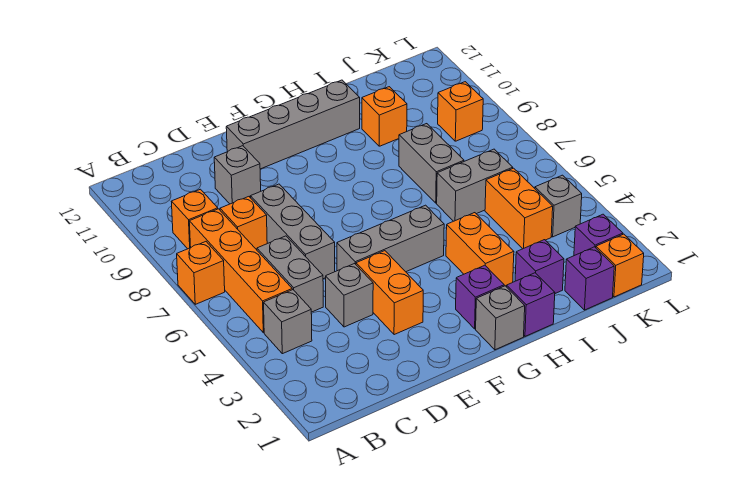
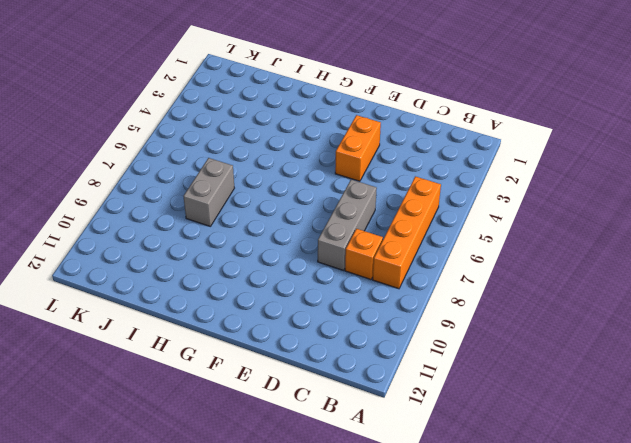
none -> orange 1x1 brick [177,242,225,304]
none -> grey 1x1 brick [264,290,312,354]
none -> orange 1x1 brick [171,189,218,249]

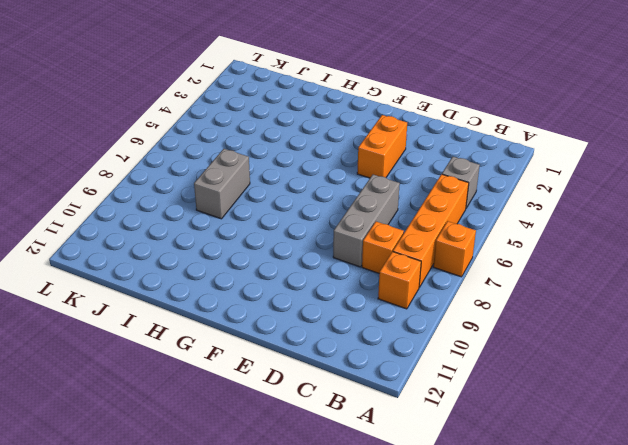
none -> grey 1x2 brick [257,236,323,312]
none -> grey 1x1 brick [326,264,373,327]
none -> grey 1x1 brick [214,146,261,204]

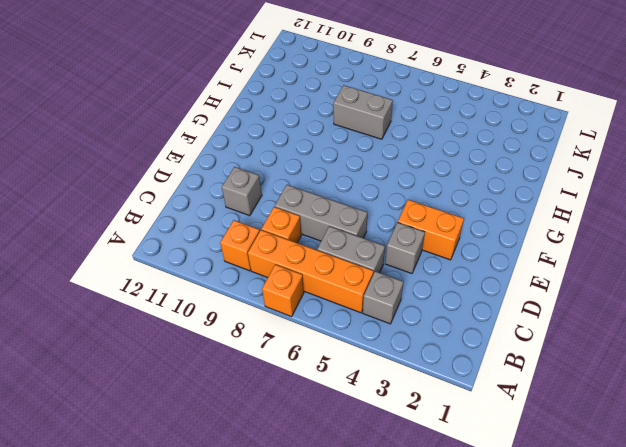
none -> grey 1x3 brick [337,205,444,272]
none -> grey 1x4 brick [226,80,360,169]
none -> grey 1x1 brick [476,286,525,350]

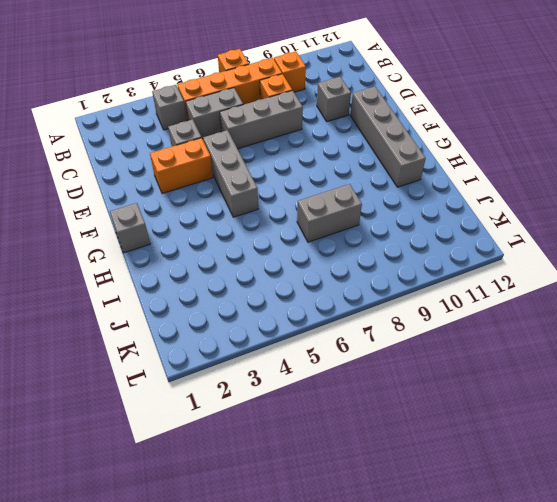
none -> purple 1x1 brick [456,265,504,329]
none -> purple 1x1 brick [507,273,555,336]
none -> orange 1x2 brick [446,213,514,286]

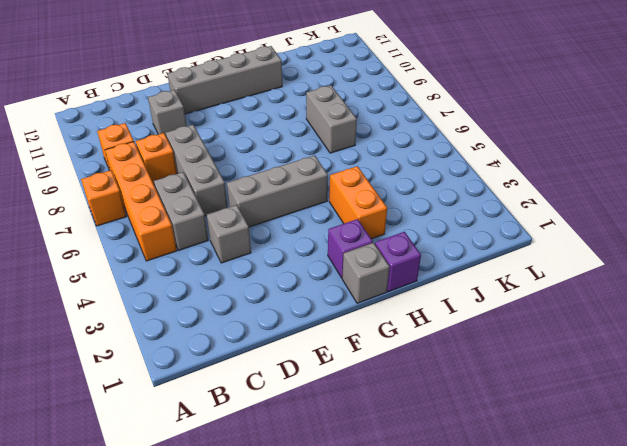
none -> grey 1x1 brick [264,290,312,354]
none -> orange 1x2 brick [356,251,423,335]
none -> purple 1x1 brick [515,240,564,294]

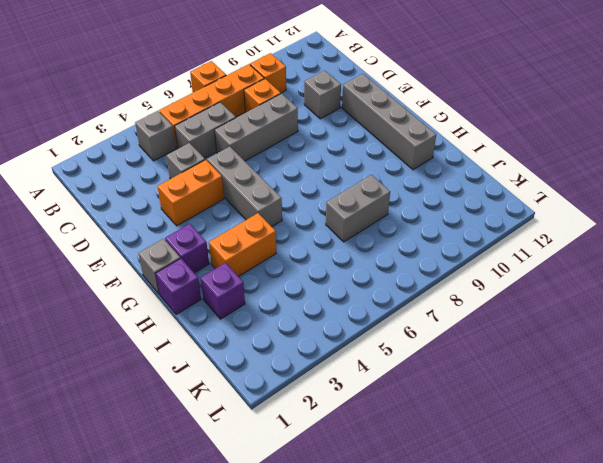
none -> grey 1x2 brick [437,149,513,221]
none -> orange 1x1 brick [362,87,407,146]
none -> purple 1x1 brick [565,247,614,310]

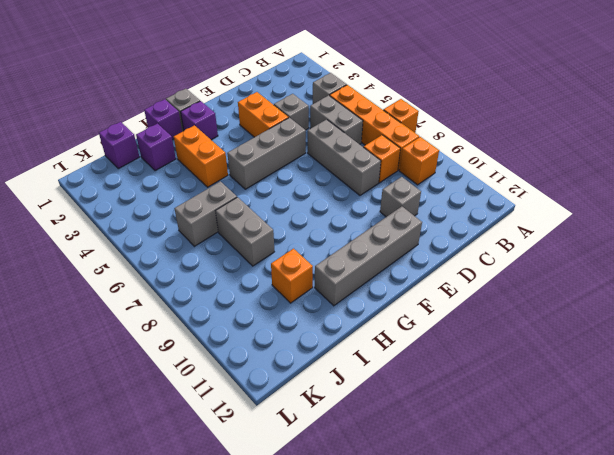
none -> orange 1x2 brick [485,168,553,249]
none -> orange 1x1 brick [596,234,644,297]
none -> purple 1x1 brick [574,214,623,256]

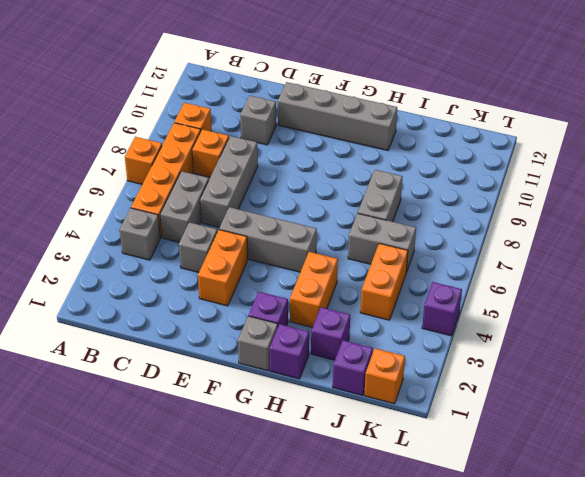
purple 1x1 brick [422,282,462,336] -> purple 1x1 brick moved to [574,214,623,256]
none -> orange 1x1 brick [362,87,407,146]
none -> grey 1x1 brick [535,175,582,237]
none -> orange 1x1 brick [438,82,483,141]

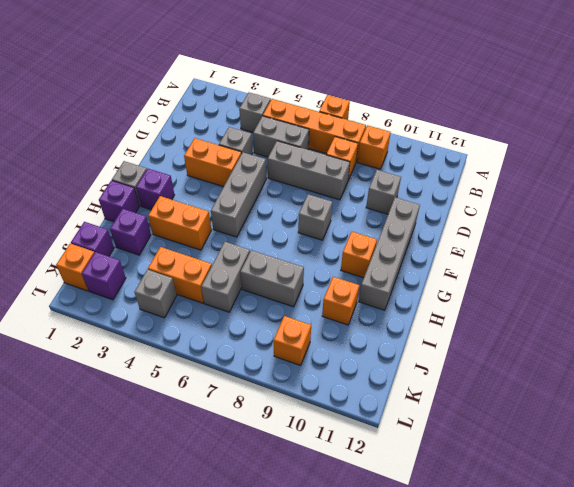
grey 1x1 brick [298,194,332,240] -> none
orange 1x1 brick [341,231,377,278] -> none

